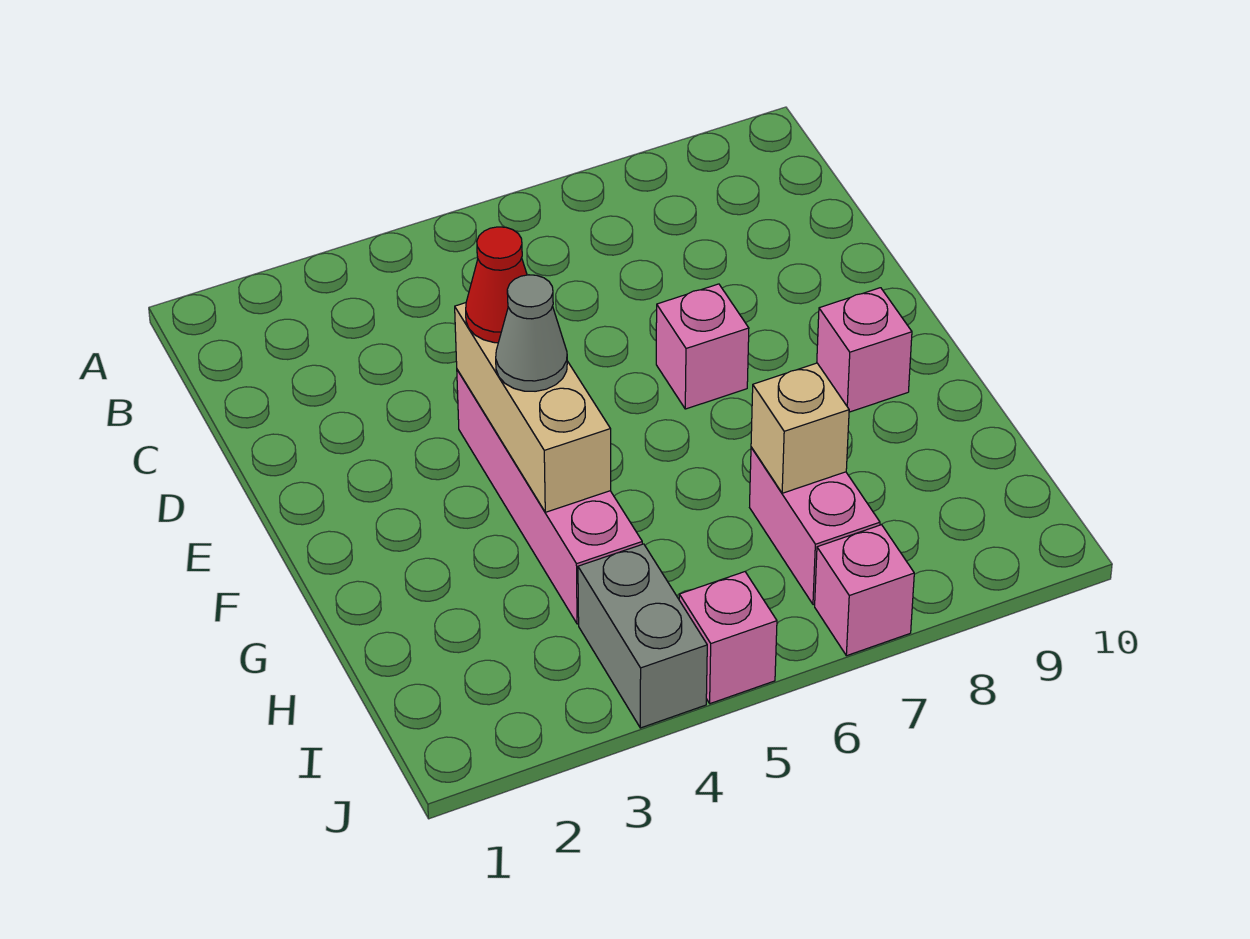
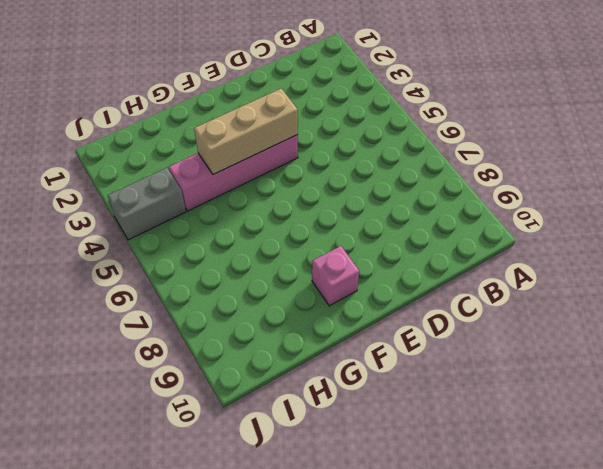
none -> pink 1x1 brick [656,284,749,409]
none -> pink 1x2 brick [750,447,880,605]

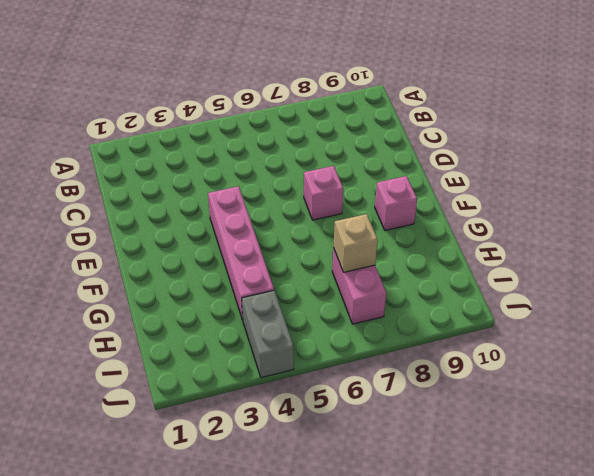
none -> pink 1x1 brick [679,572,777,704]
none -> pink 1x1 brick [815,525,914,656]

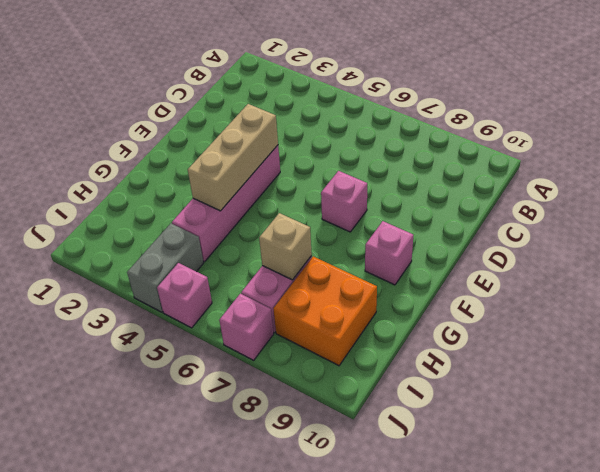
orange 2x2 brick [273,256,377,366] -> none
none -> red 1x1 cone [466,227,527,343]
none -> grey 1x1 cone [496,275,567,391]

